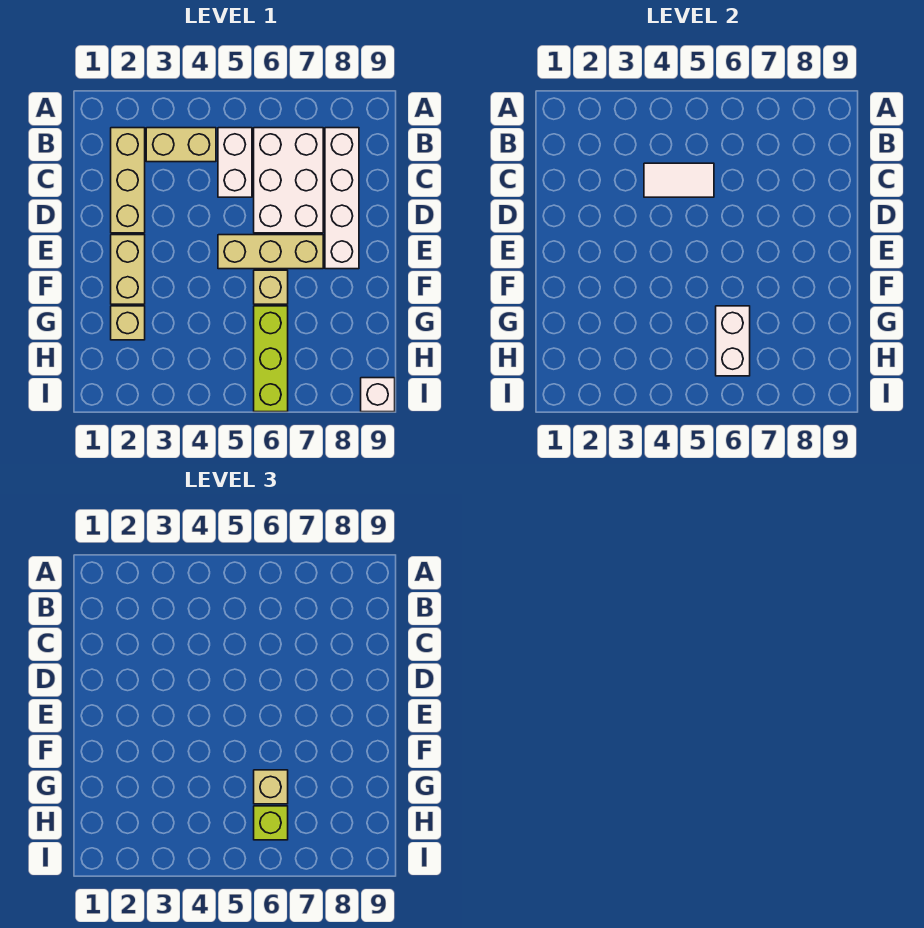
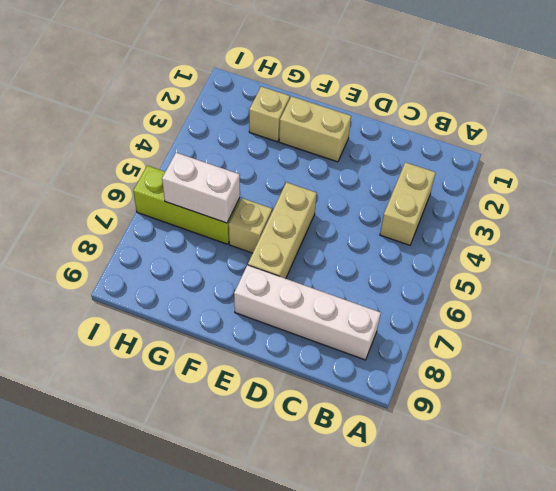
none -> tan 1x3 brick [111,128,145,233]
none -> white 1x2 brick [218,128,252,197]
none -> white 2x3 brick [254,128,323,233]

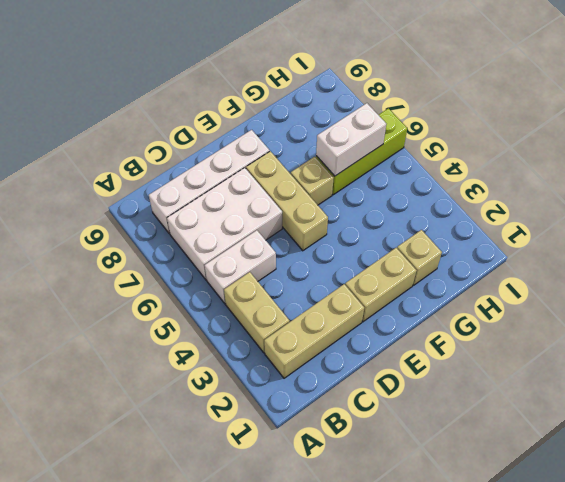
none -> white 1x1 brick [361,378,395,412]
none -> white 1x2 tile [644,163,714,197]
none -> tan 1x1 brick [254,770,288,804]

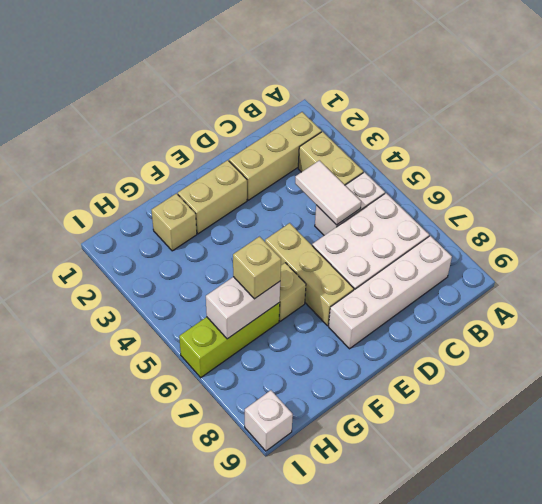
none -> lime 1x1 brick [254,806,288,840]

